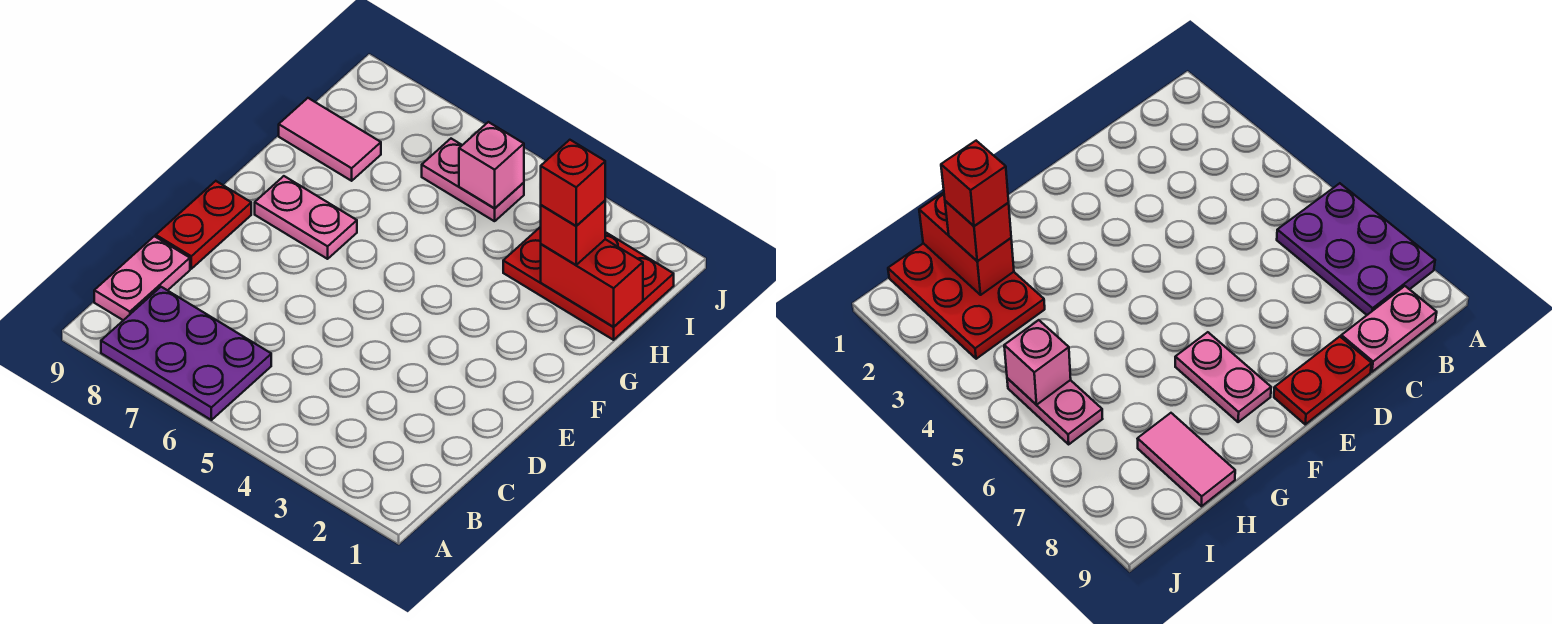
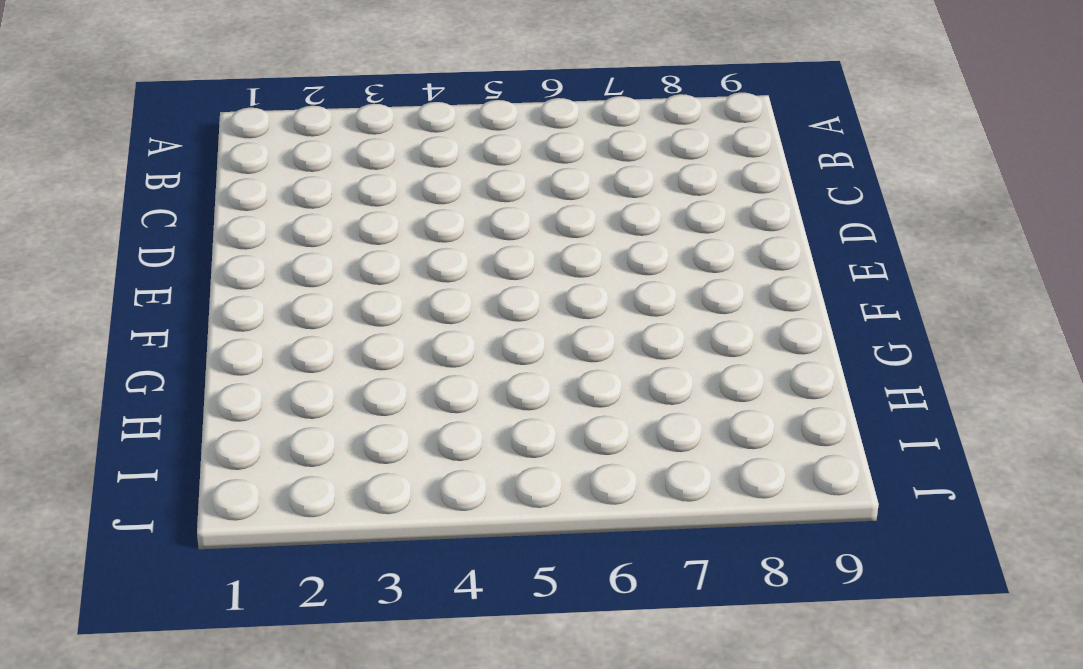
none -> purple 2x3 plate [101,287,271,420]
none -> pink 1x2 plate [94,236,190,320]

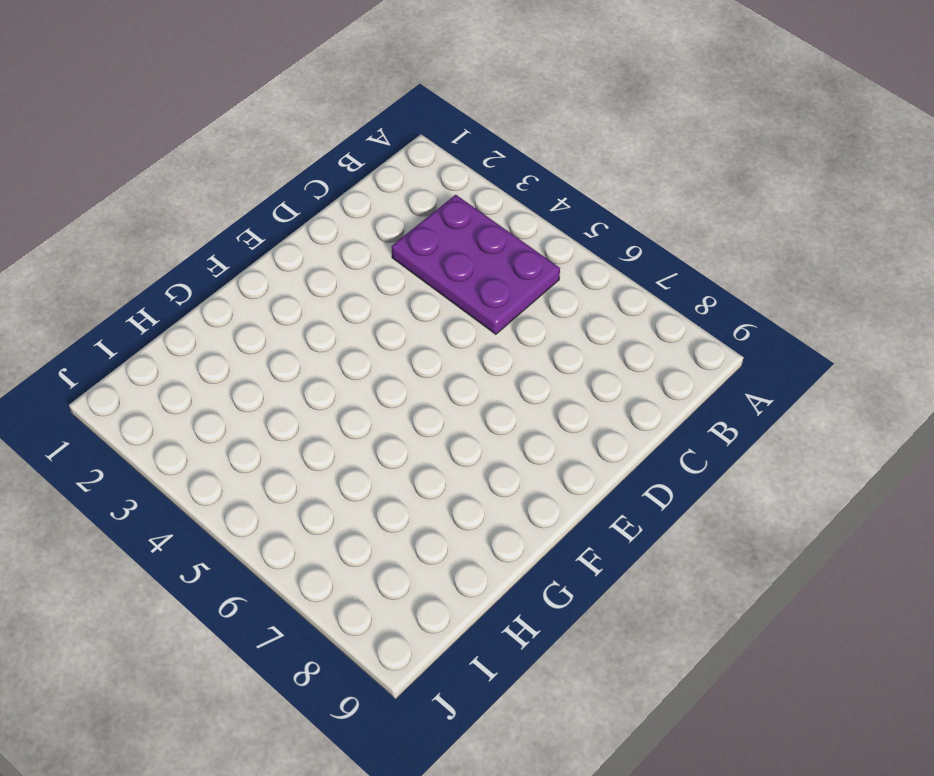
purple 2x3 plate [391,195,560,334] -> purple 2x3 plate moved to [101,287,271,420]
none -> pink 1x2 plate [94,236,190,320]
none -> red 1x2 plate [156,181,251,269]

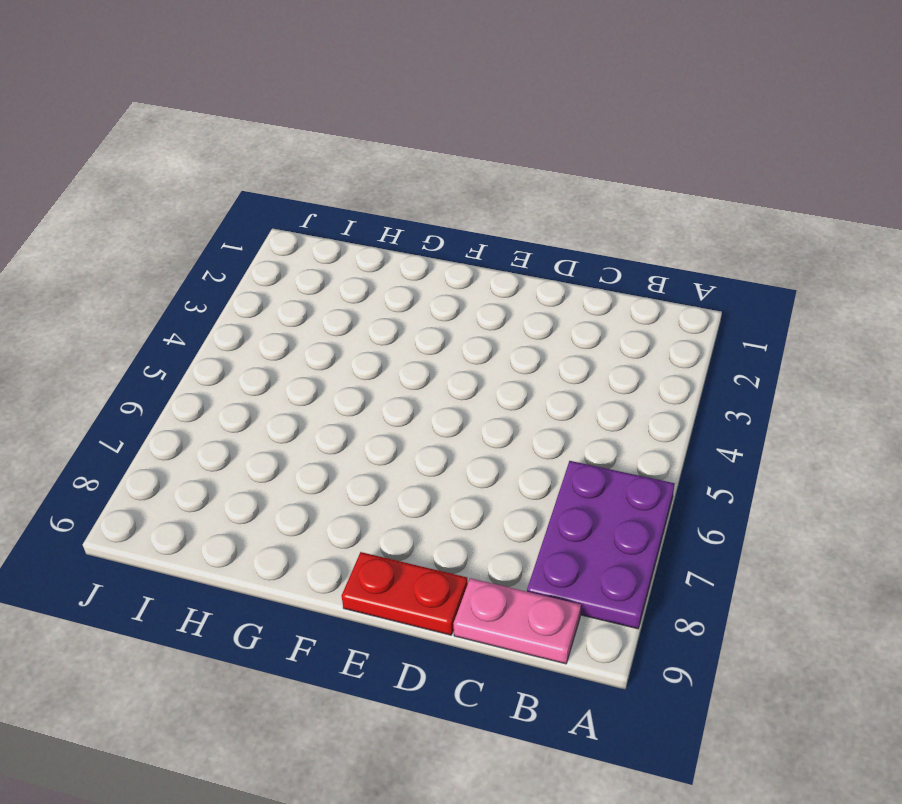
none -> pink 1x2 plate [255,176,357,259]
none -> red 2x3 plate [503,227,674,340]

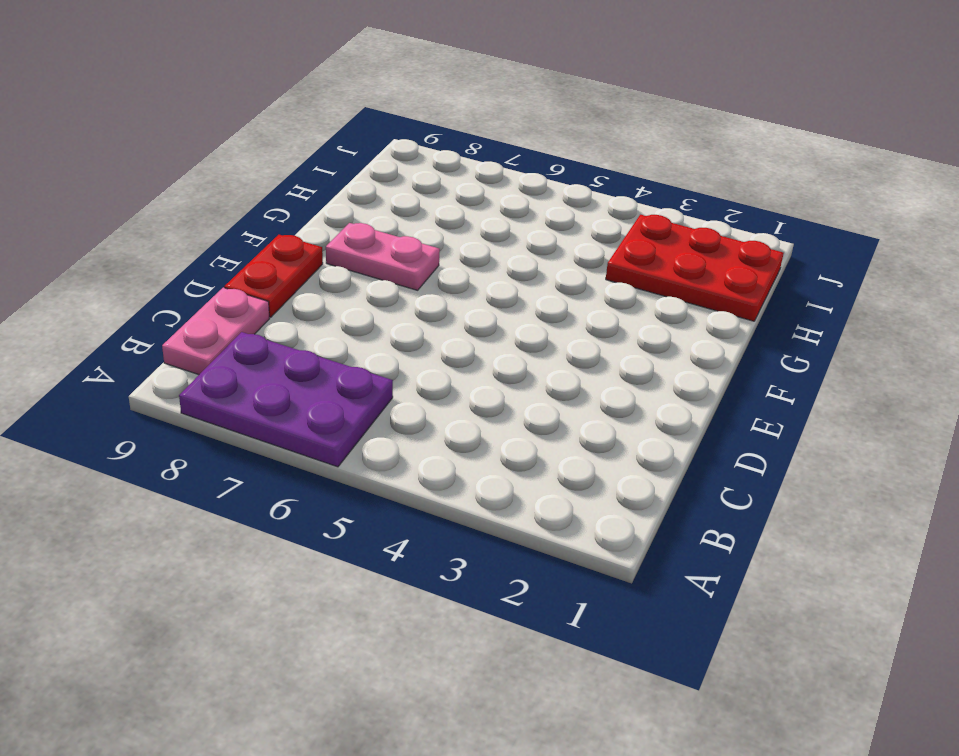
none -> pink 1x2 tile [279,98,381,181]
none -> pink 1x2 plate [422,139,524,221]

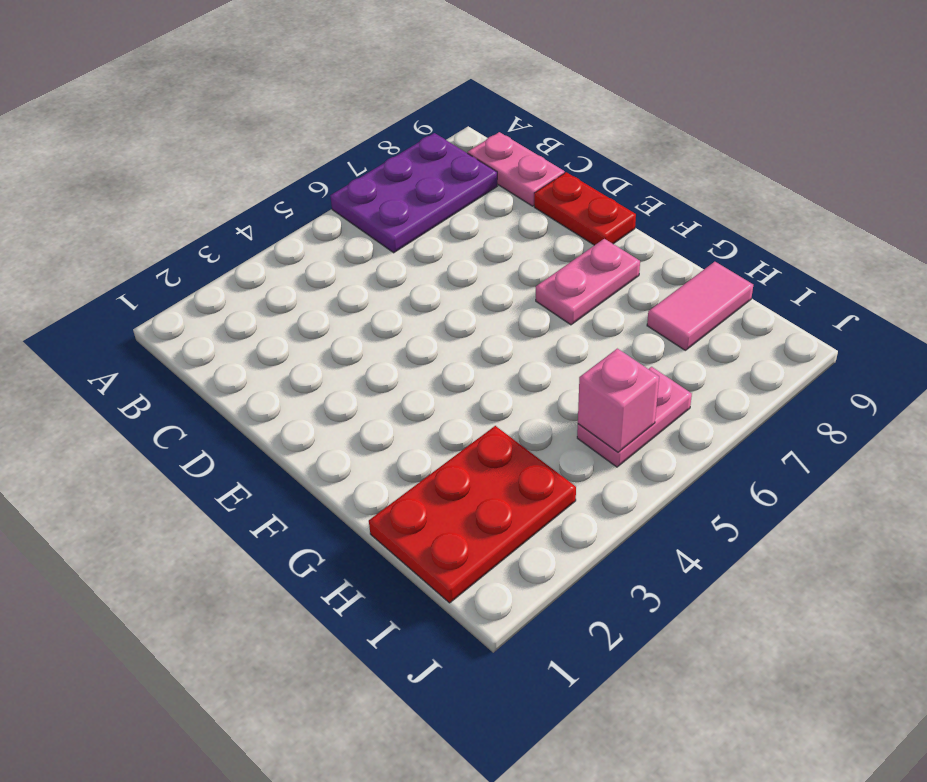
none -> red 1x2 brick [541,239,643,327]
none -> red 1x1 brick [541,201,605,265]

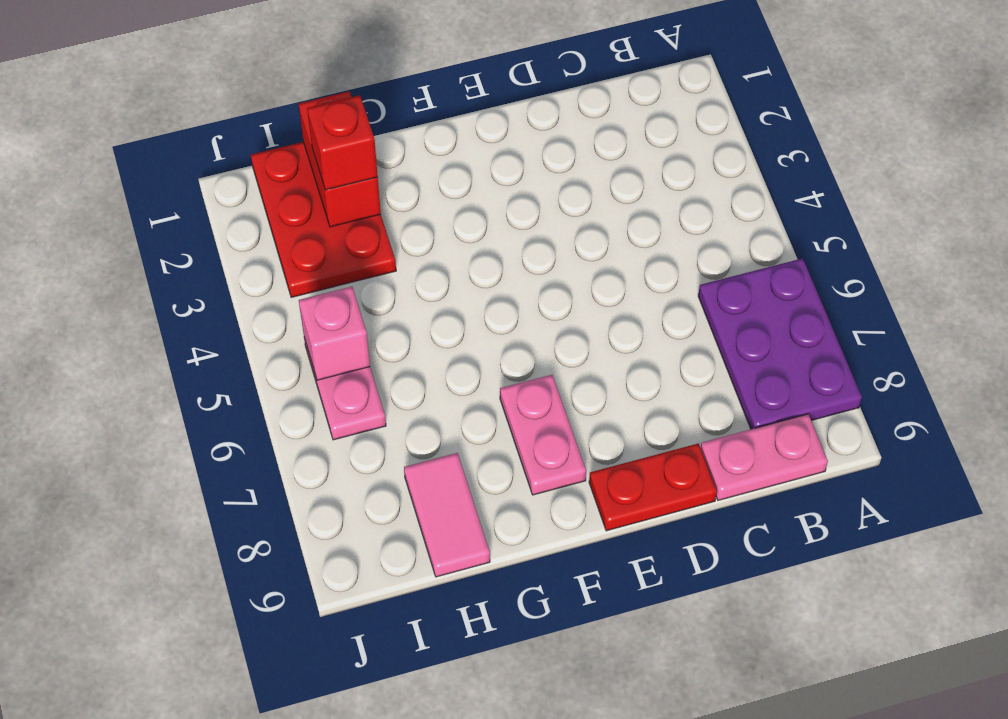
none -> red 1x1 brick [541,140,605,226]

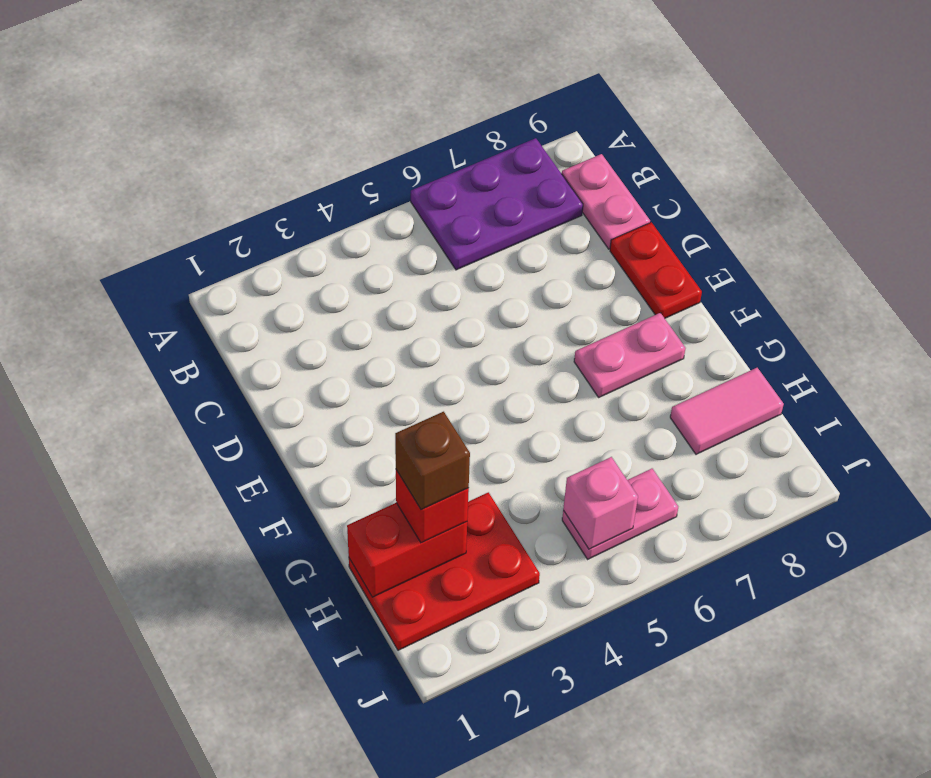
brown 1x1 brick [395,412,470,509] -> red 1x1 brick [541,140,605,226]

